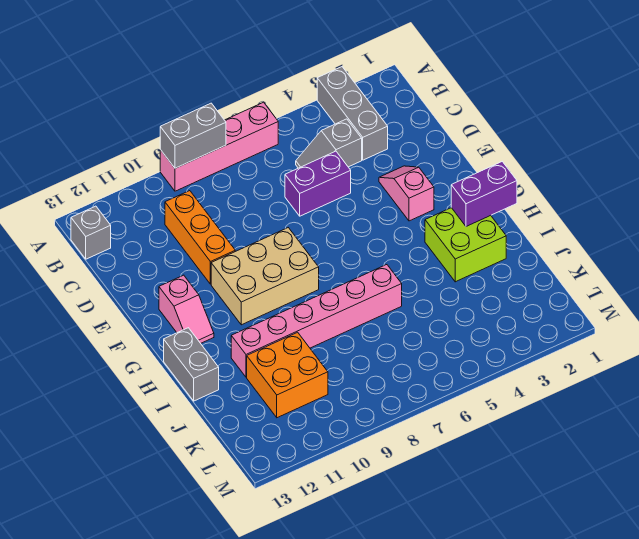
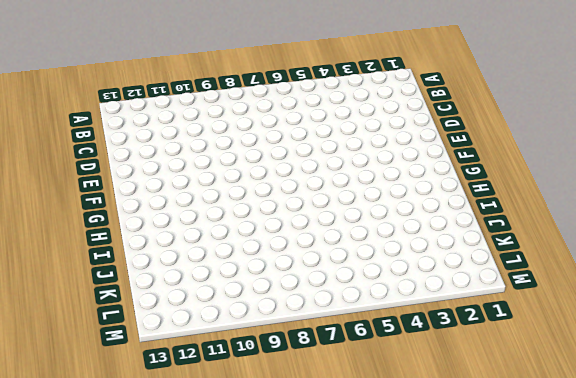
none -> grey 1x3 brick [317,67,388,160]
none -> pink 1x4 brick [160,102,278,191]
none -> grey 1x1 brick [71,206,111,259]

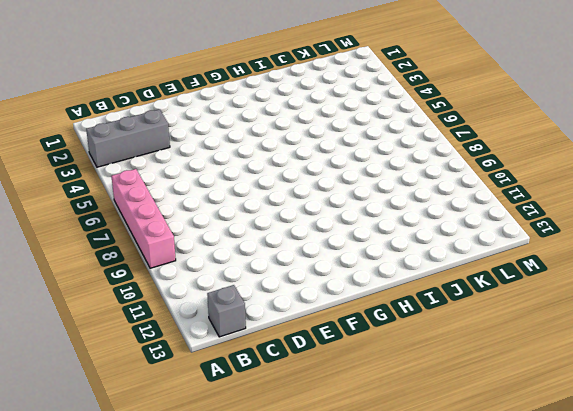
none -> grey 1x2 slope [296,119,362,168]
none -> orange 1x3 brick [165,191,235,284]
none -> purple 1x2 brick [285,151,351,216]

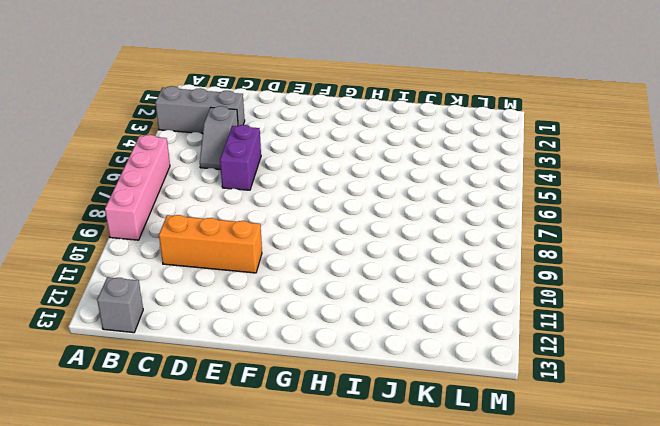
none -> pink 1x2 slope [379,166,434,221]
none -> tan 2x3 brick [211,228,319,325]
none -> pink 1x2 slope [159,275,214,343]

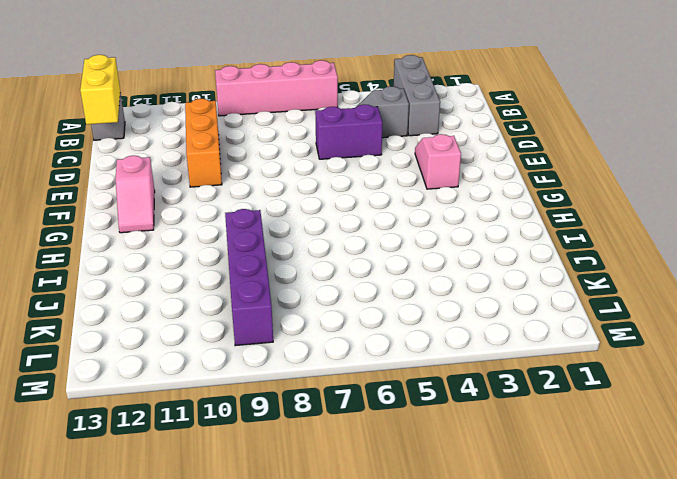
yellow 1x2 brick [80,55,120,124] -> none
purple 1x4 brick [225,209,273,346] -> pink 1x6 brick [231,265,402,377]
none -> tan 2x3 brick [211,228,319,325]
none -> lime 2x2 brick [425,208,506,282]
none -> grey 1x2 brick [164,328,219,401]

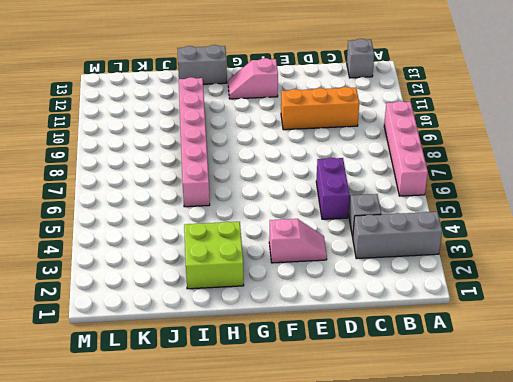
none -> tan 2x3 brick [211,228,319,325]
none -> orange 2x2 brick [247,332,328,418]
none -> grey 1x2 brick [160,103,226,168]

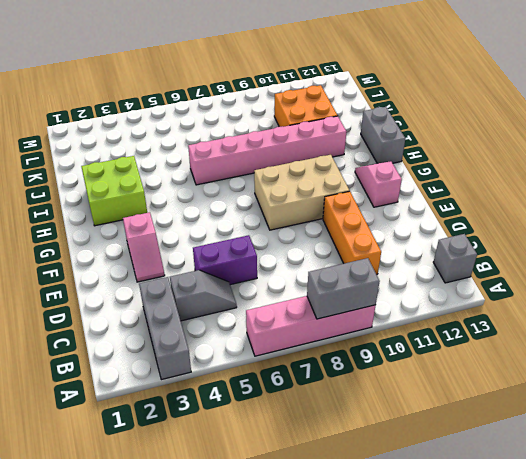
none -> purple 1x2 brick [451,162,517,226]

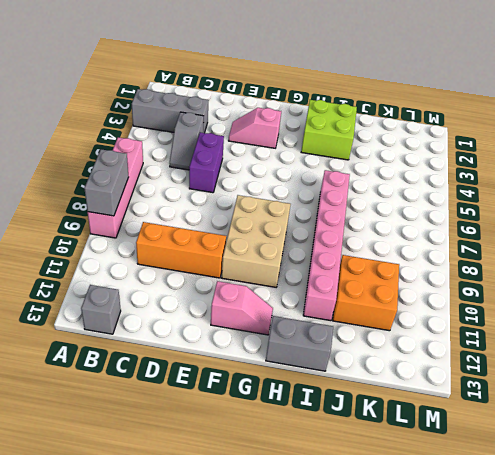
none -> purple 1x2 brick [451,162,517,226]

